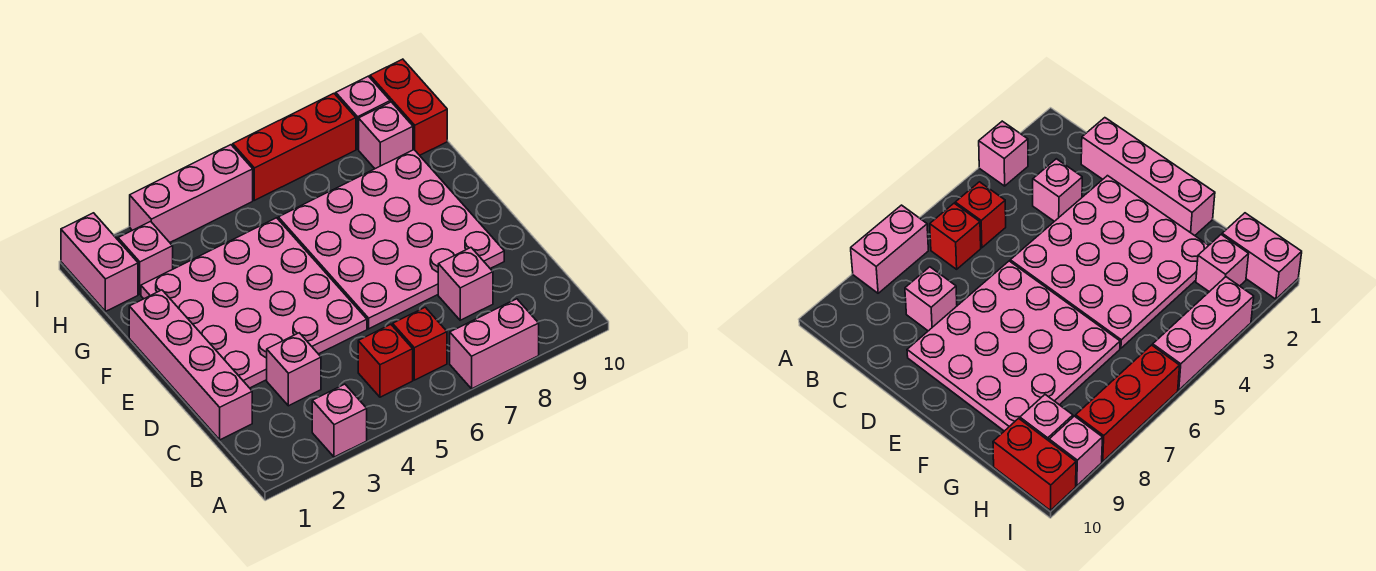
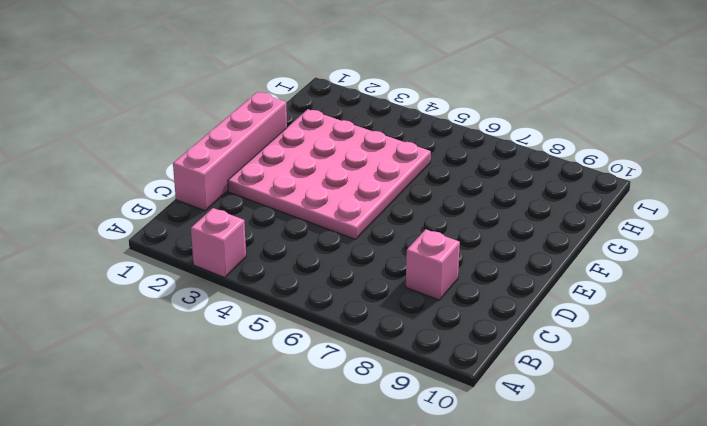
none -> pink 1x2 brick [450,299,539,389]
none -> red 1x1 brick [358,324,413,397]
none -> red 1x1 brick [393,307,447,380]

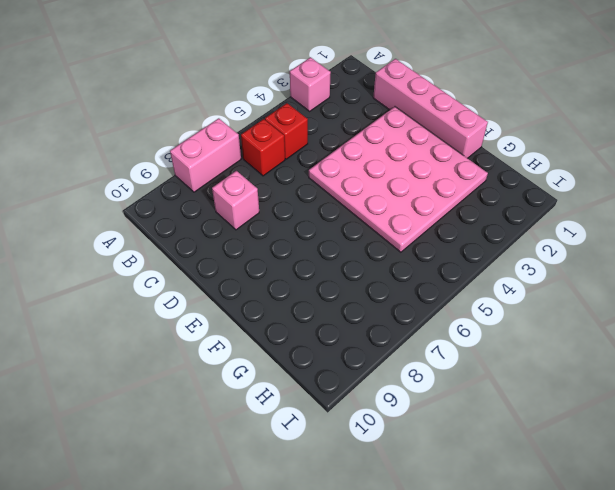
none -> pink 1x1 brick [267,333,321,406]
none -> pink 4x4 plate [278,150,504,329]
none -> pink 1x2 brick [61,213,138,311]

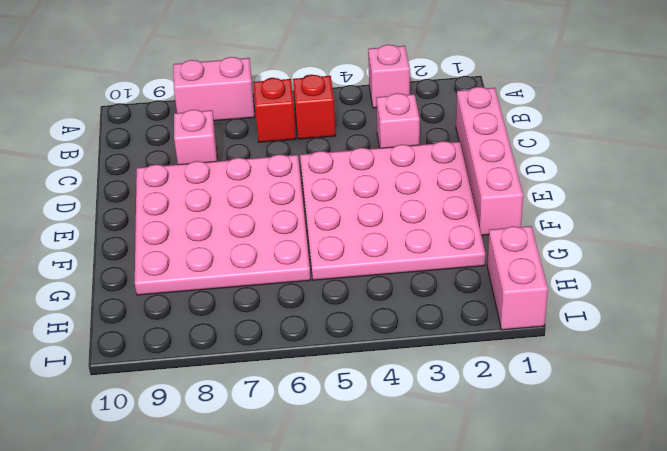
none -> pink 1x1 brick [118,221,173,294]
none -> pink 1x1 brick [359,102,413,169]
none -> red 1x2 brick [370,59,447,155]

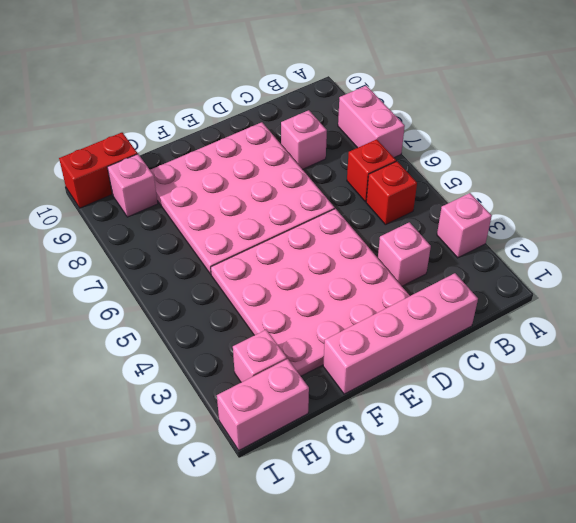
none -> pink 1x3 brick [130,145,253,242]
none -> red 1x3 brick [233,94,356,200]
none -> pink 1x1 brick [336,76,390,149]

